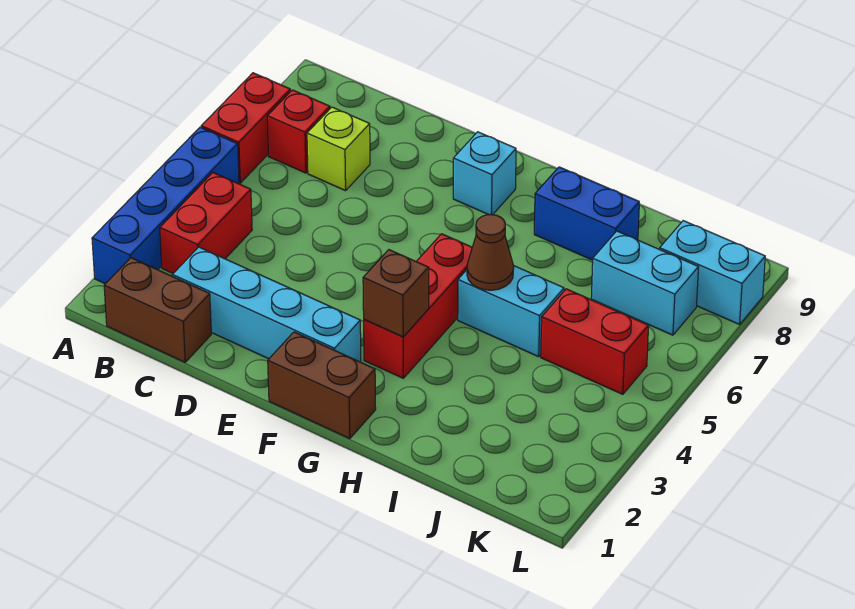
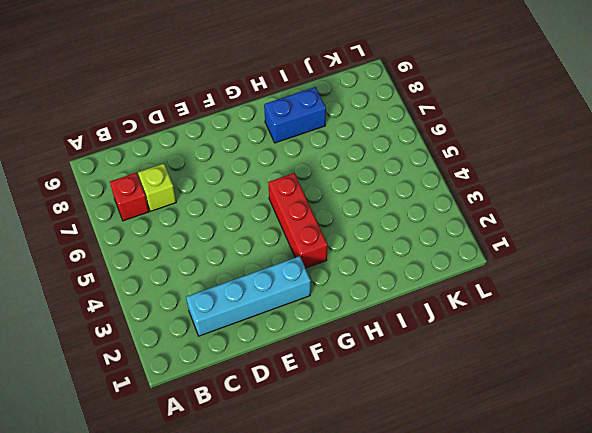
none -> blue 1x4 brick [92,127,239,284]
none -> red 1x2 brick [201,73,290,183]
none -> brown 1x2 brick [104,258,211,362]

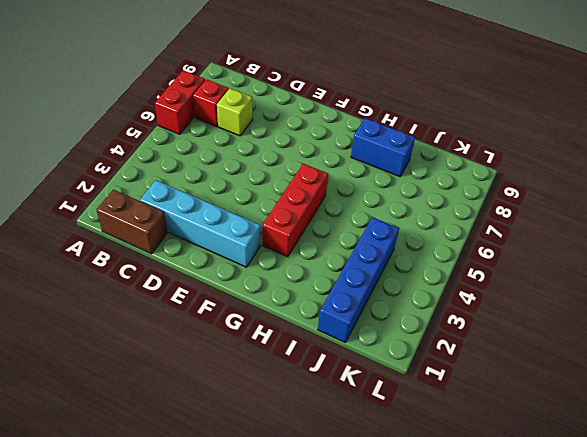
blue 1x4 brick [318,217,399,342] -> blue 1x4 brick moved to [92,127,239,284]
none -> red 1x2 brick [160,173,252,273]
none -> brown 1x2 brick [268,332,376,439]
none -> cyan 1x1 brick [453,132,516,215]

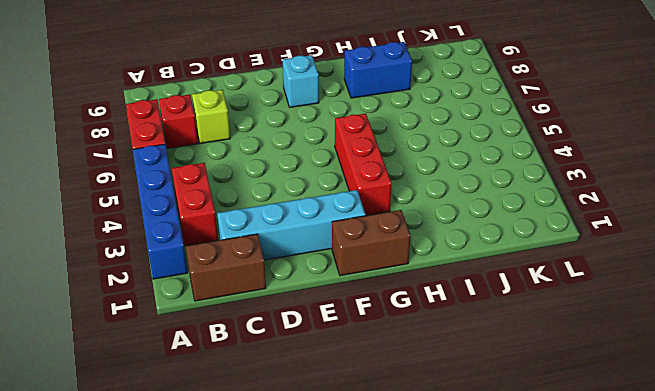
none -> cyan 1x2 brick [458,266,564,357]
none -> red 1x2 brick [541,289,649,394]
none -> cyan 1x2 brick [591,231,698,335]

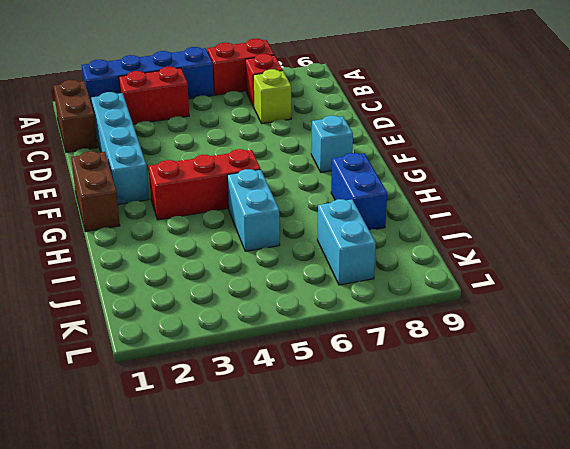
none -> red 1x2 brick [541,289,649,394]
none -> cyan 1x2 brick [660,221,765,324]
none -> brown 1x1 brick [363,250,429,337]

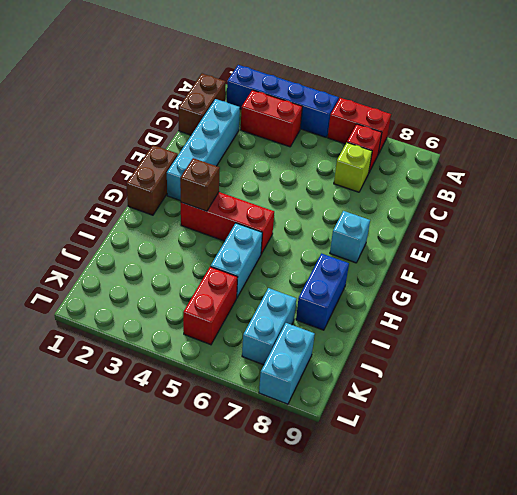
none -> brown 1x1 cone [467,214,514,290]

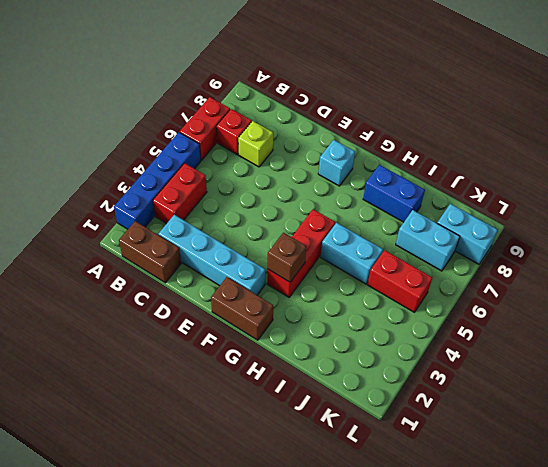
none -> brown 1x1 cone [467,214,514,290]

